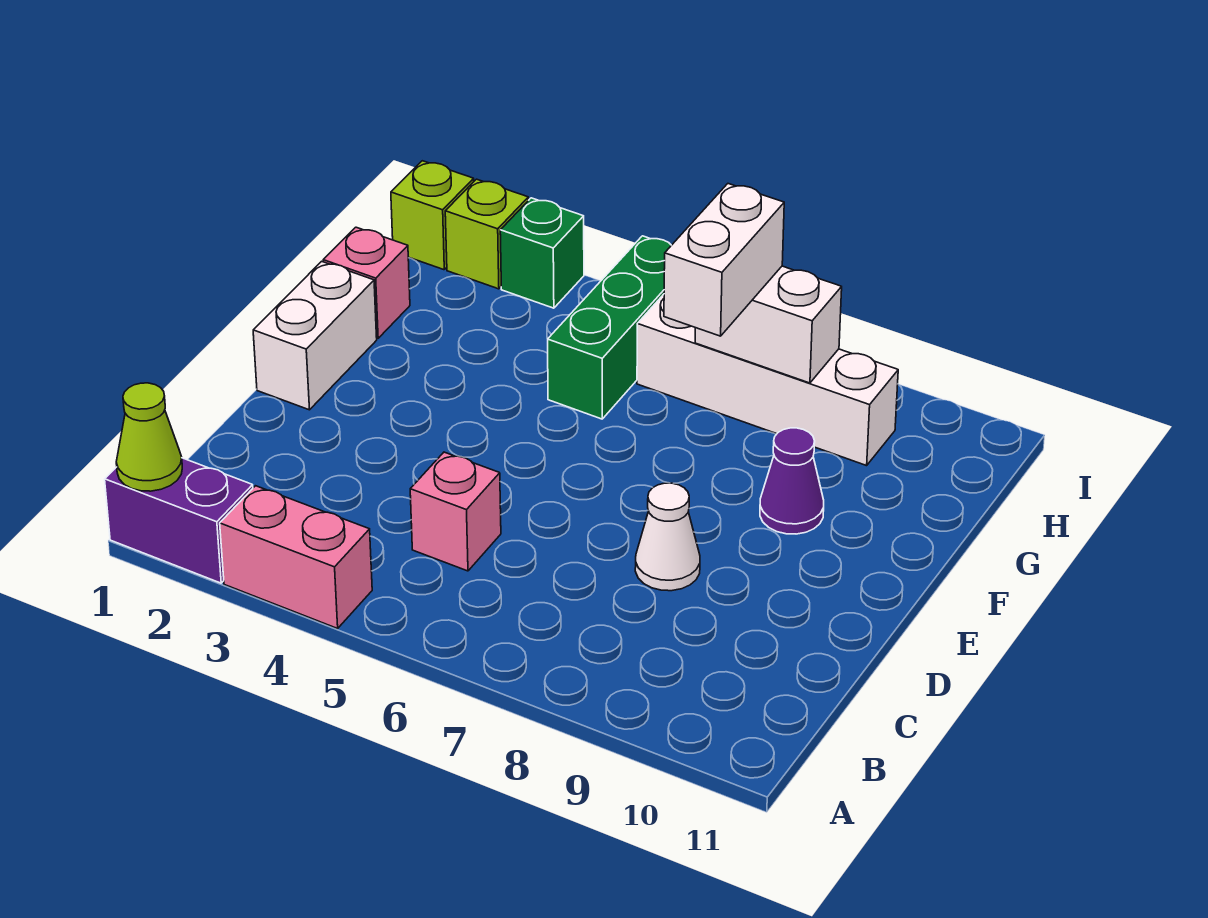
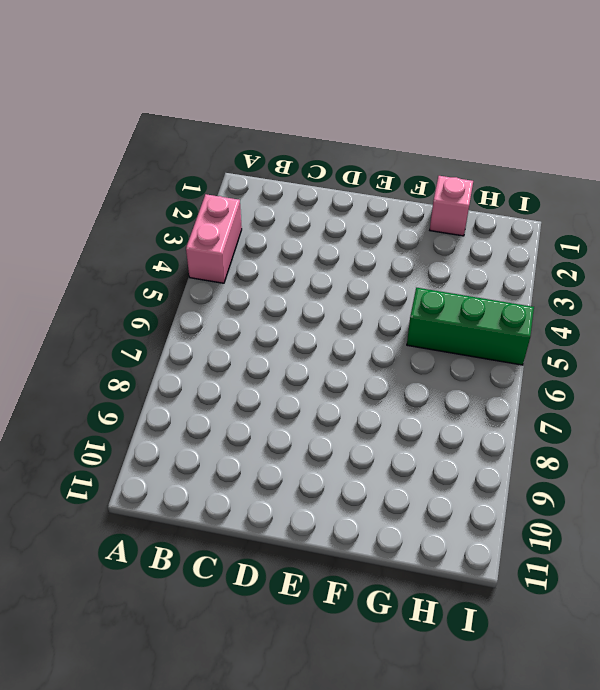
none -> purple 1x2 brick [105,458,253,583]
none -> pink 1x1 brick [410,452,501,571]
none -> white 1x1 cone [635,483,700,591]

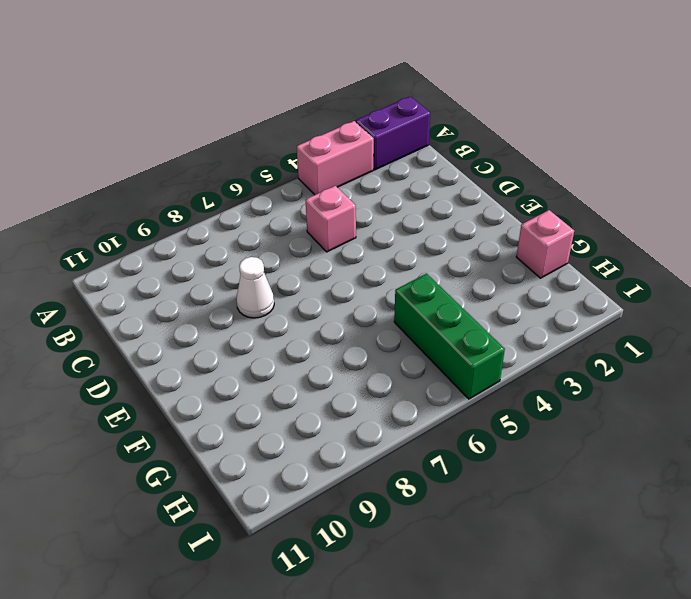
none -> white 1x2 brick [253,261,377,410]
none -> purple 1x1 cone [760,428,824,534]
none -> white 1x4 brick [637,294,898,466]

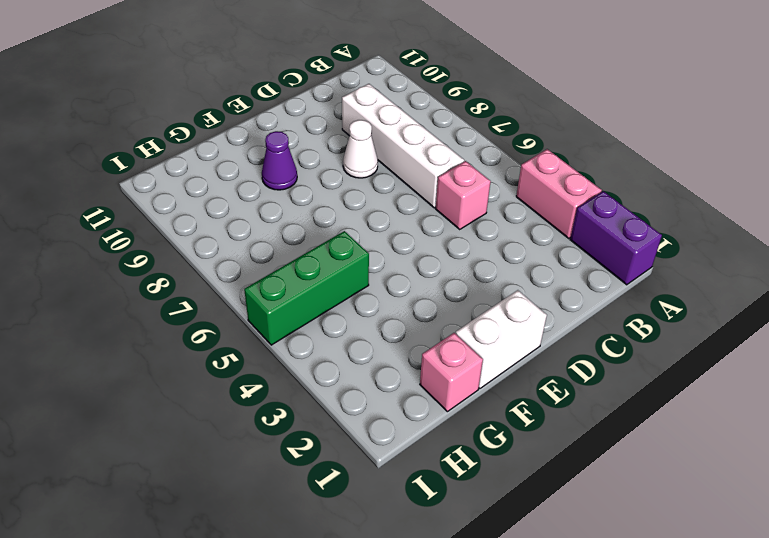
white 1x4 brick [342,84,464,208] -> white 1x4 brick moved to [637,294,898,466]
none -> lime 1x1 brick [391,161,474,270]
none -> lime 1x1 brick [445,179,528,289]
none -> green 1x1 brick [500,198,584,308]

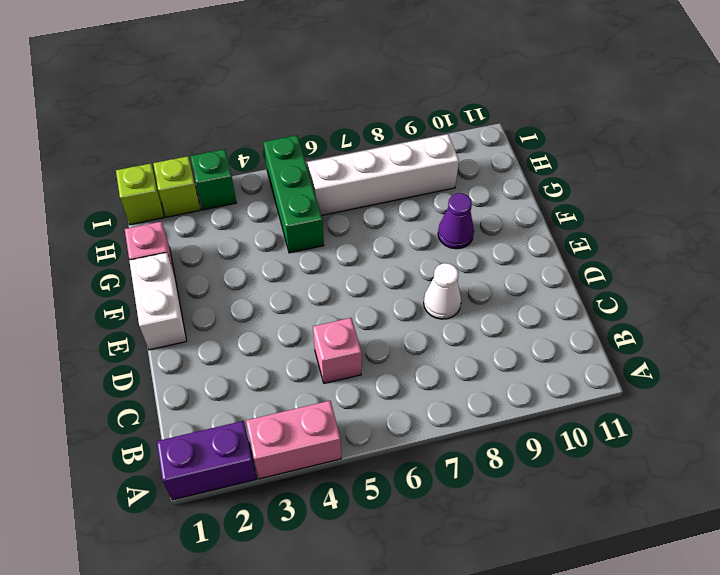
none -> lime 1x1 cone [116,383,182,491]
none -> white 1x2 brick [695,266,842,383]
none -> white 1x2 brick [664,184,784,336]

